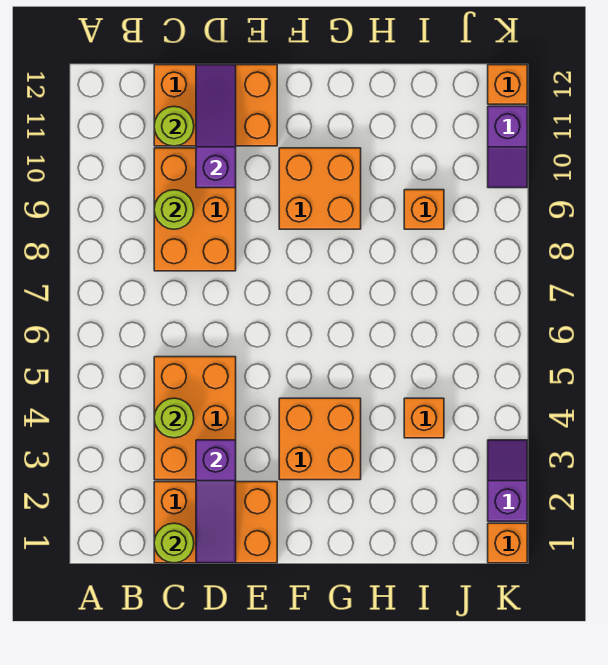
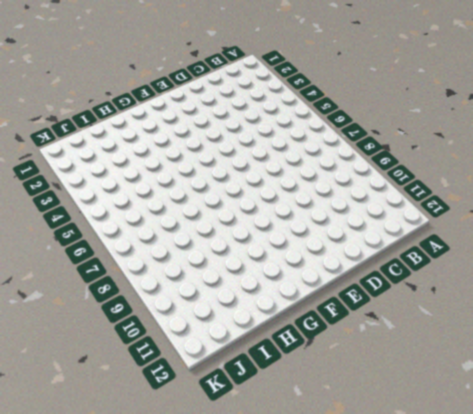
none -> orange 2x3 brick [154,482,277,563]
none -> orange 2x3 brick [154,357,236,480]
none -> orange 2x3 brick [154,148,236,271]

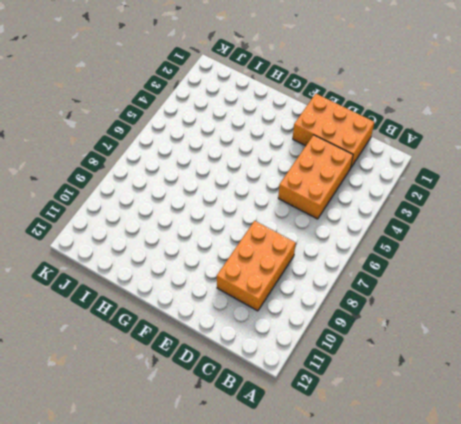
none -> orange 2x3 brick [154,65,277,146]
none -> orange 2x2 brick [279,398,361,480]
none -> orange 2x2 brick [279,148,361,229]

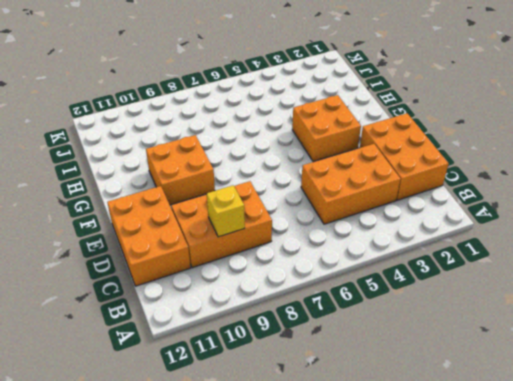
yellow 1x1 brick [207,185,245,237] -> lime 1x1 round brick [154,190,194,229]
none -> orange 1x1 brick [404,398,444,438]
none -> orange 1x1 brick [404,190,444,229]
none -> orange 1x1 brick [488,523,527,563]

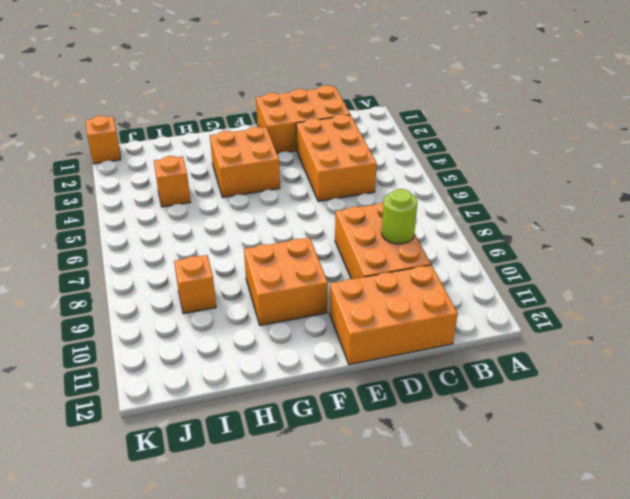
none -> purple 1x2 slope [488,440,527,521]
none -> purple 1x2 slope [488,106,527,188]
none -> orange 1x1 brick [488,65,527,104]

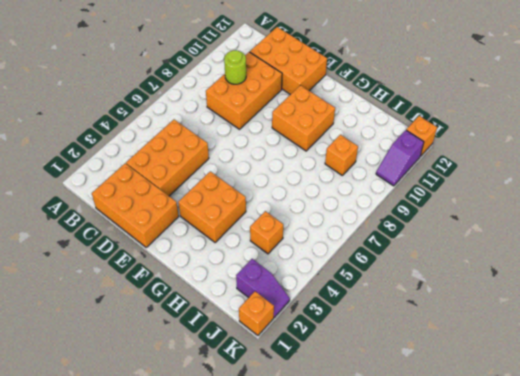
purple 1x2 slope [236,259,290,317] -> purple 1x2 slope turned to [488,440,527,521]
none -> lime 1x1 round brick [154,523,194,563]
none -> lime 1x1 round brick [154,398,194,438]
none -> lime 1x1 round brick [154,106,194,146]

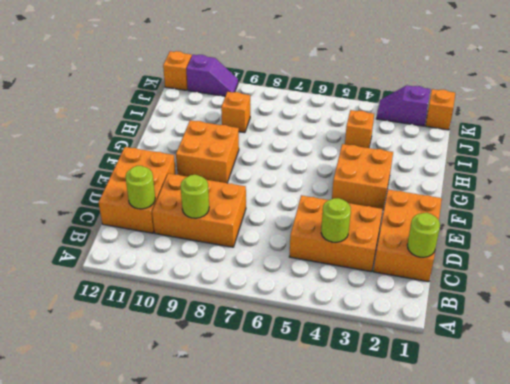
none -> purple 1x3 slope [196,440,236,563]
none -> purple 1x3 slope [196,65,236,188]

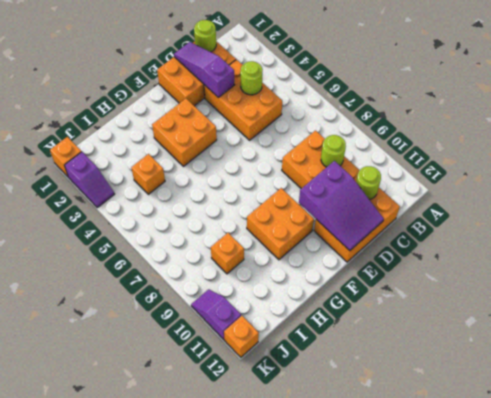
purple 2x3 slope [299,161,384,251] -> purple 1x3 slope [196,65,236,188]

